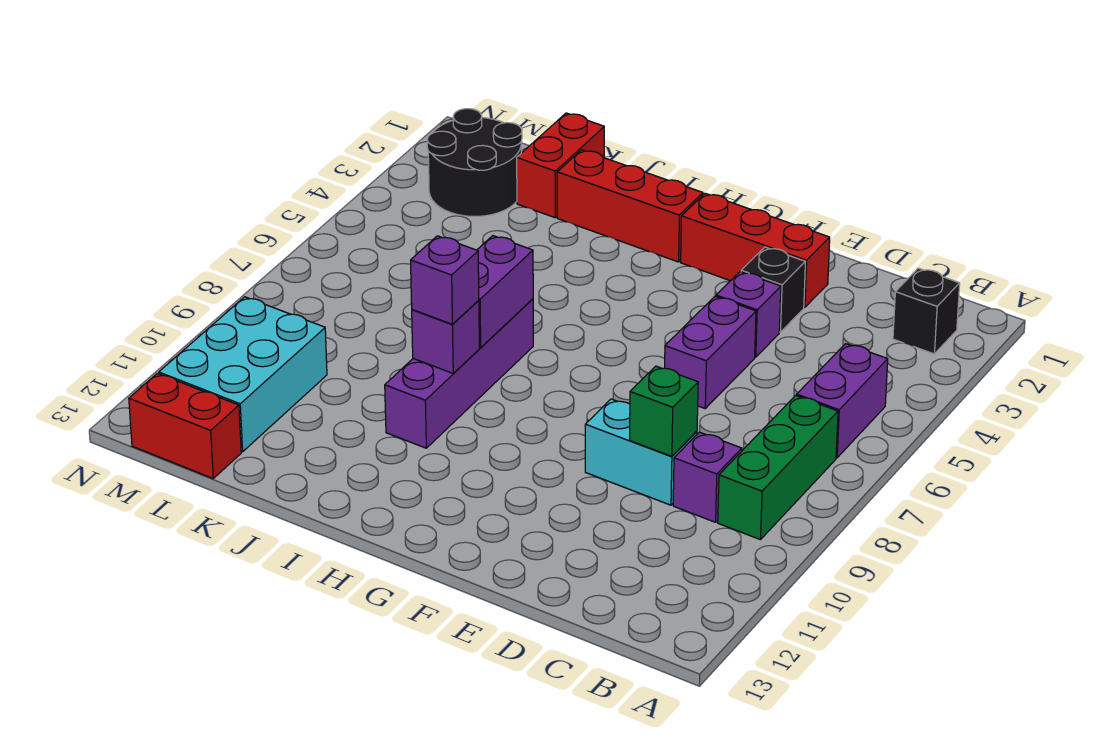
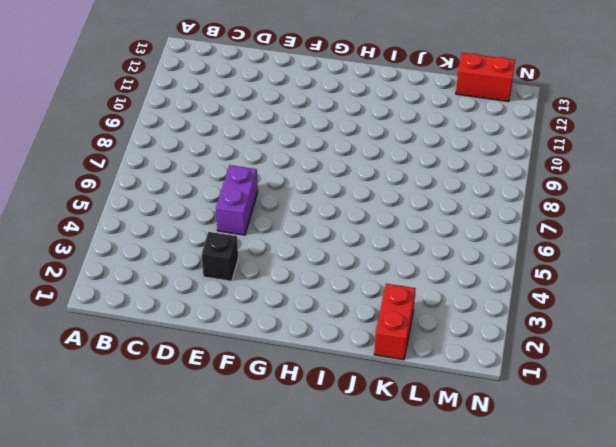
none -> black 1x1 brick [893,268,960,354]
none -> purple 1x2 brick [797,344,888,458]
none -> green 1x3 brick [718,396,838,540]

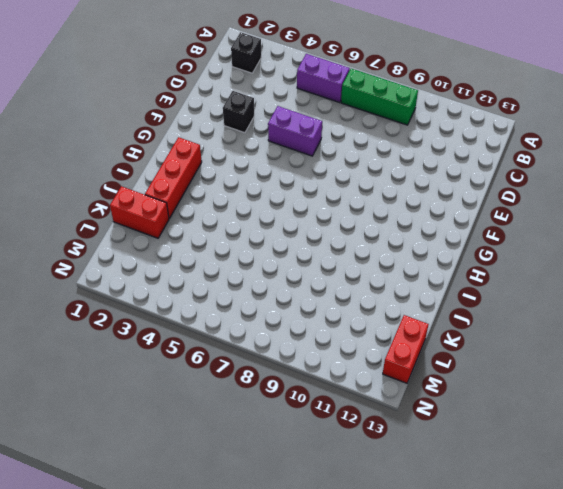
none -> purple 1x1 brick [673,432,742,522]
none -> cyan 1x2 brick [585,399,697,505]
none -> red 1x3 brick [681,193,830,307]

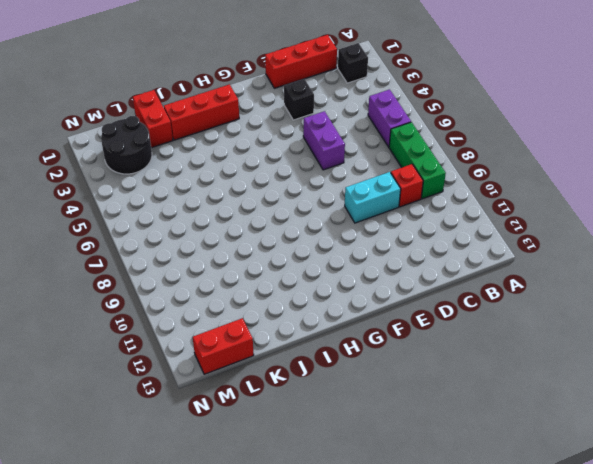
red 1x3 brick [265,35,337,88] -> red 1x3 brick moved to [681,193,830,307]
red 1x1 brick [391,164,423,207] -> purple 1x1 brick [673,432,742,522]
none -> purple 1x1 brick [716,272,781,357]
none -> purple 1x4 brick [385,299,533,448]
none -> cyan 2x3 brick [159,297,327,452]

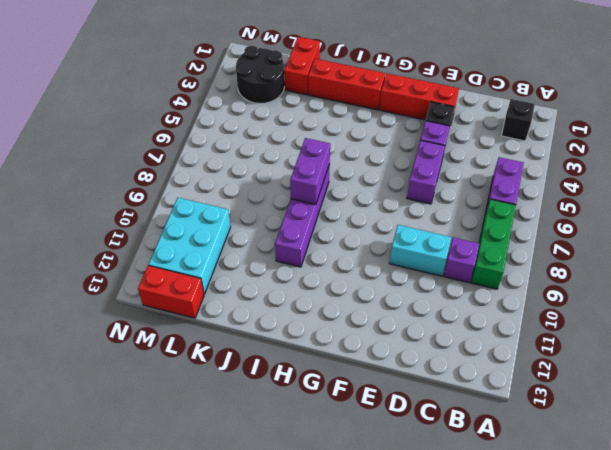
none -> green 1x1 brick [630,366,698,456]
none -> purple 1x1 brick [412,300,479,373]
none -> purple 1x1 brick [411,236,479,324]

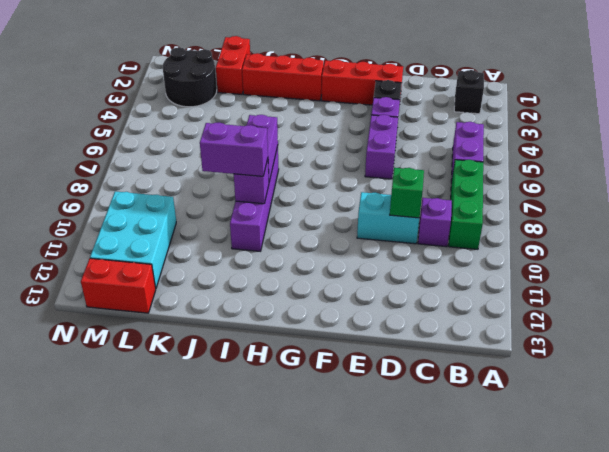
purple 1x2 brick [200,123,268,176] -> purple 1x1 brick [411,236,479,324]

